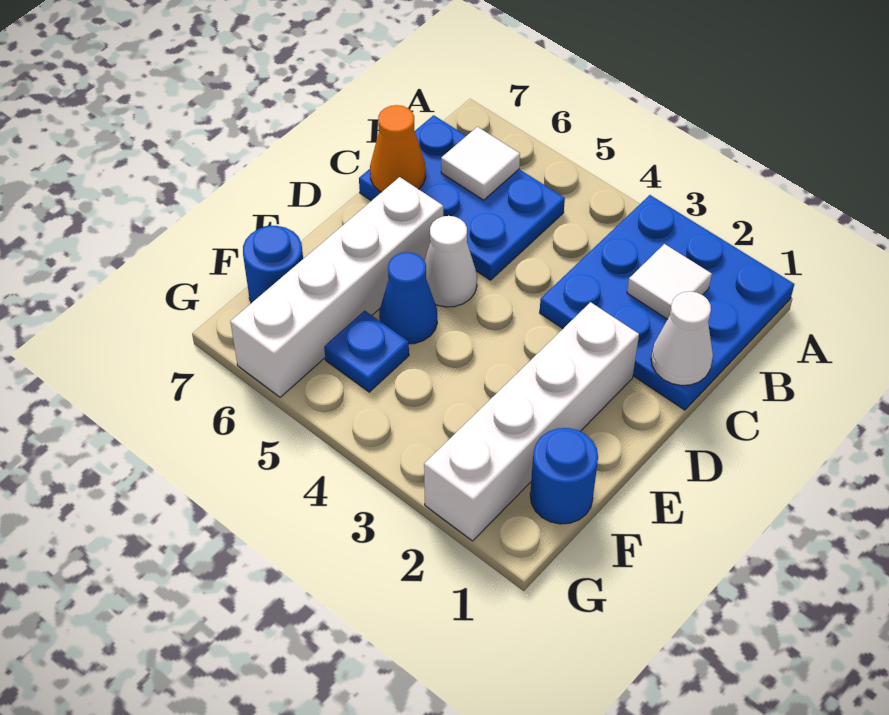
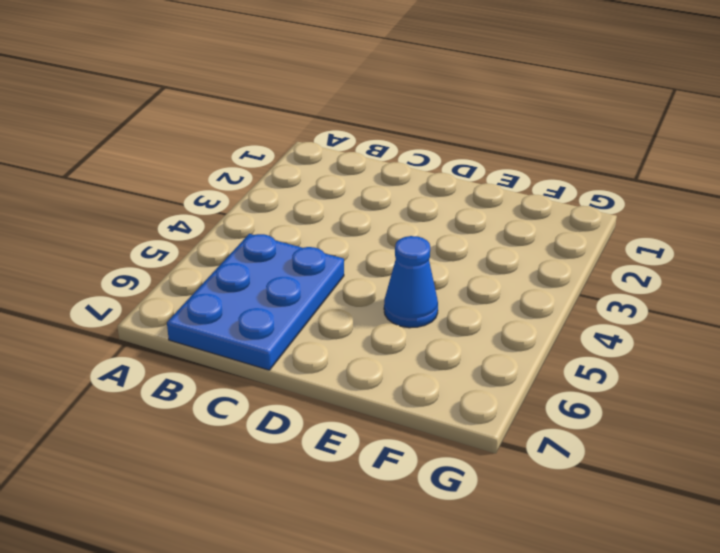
none -> blue 3x3 plate [540,195,794,410]
none -> white 1x4 brick [424,302,639,541]
none -> white 1x1 cone [424,216,477,307]

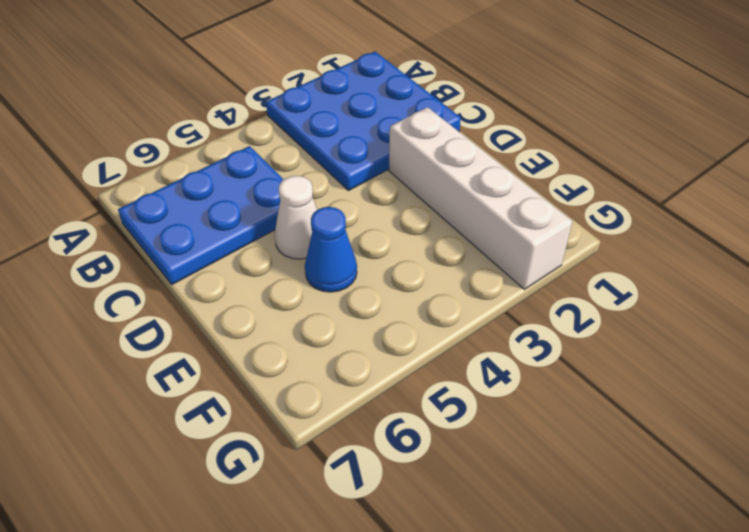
none -> white 1x4 brick [230,177,443,397]
none -> blue 1x1 round brick [530,428,598,524]
none -> blue 1x1 plate [324,311,409,392]

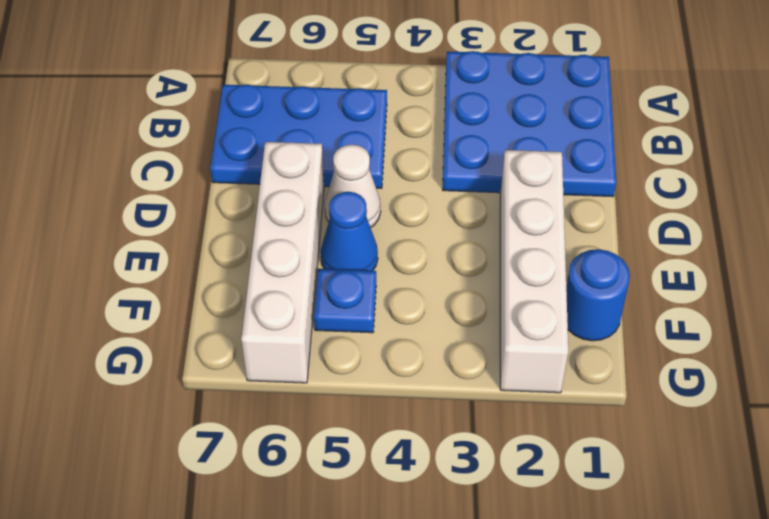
none -> blue 1x1 round brick [243,226,303,303]
none -> white 1x1 tile [627,244,712,319]
none -> white 1x1 tile [441,127,520,200]

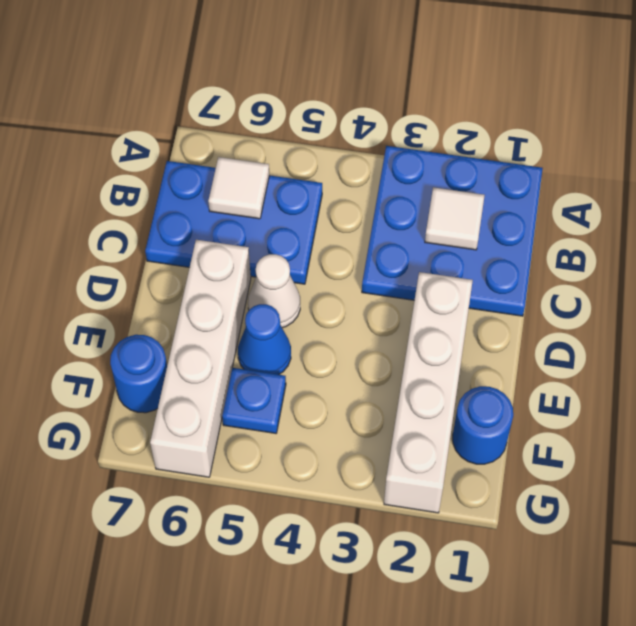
none -> white 1x1 cone [651,291,713,385]
none -> orange 1x1 cone [370,105,426,192]

